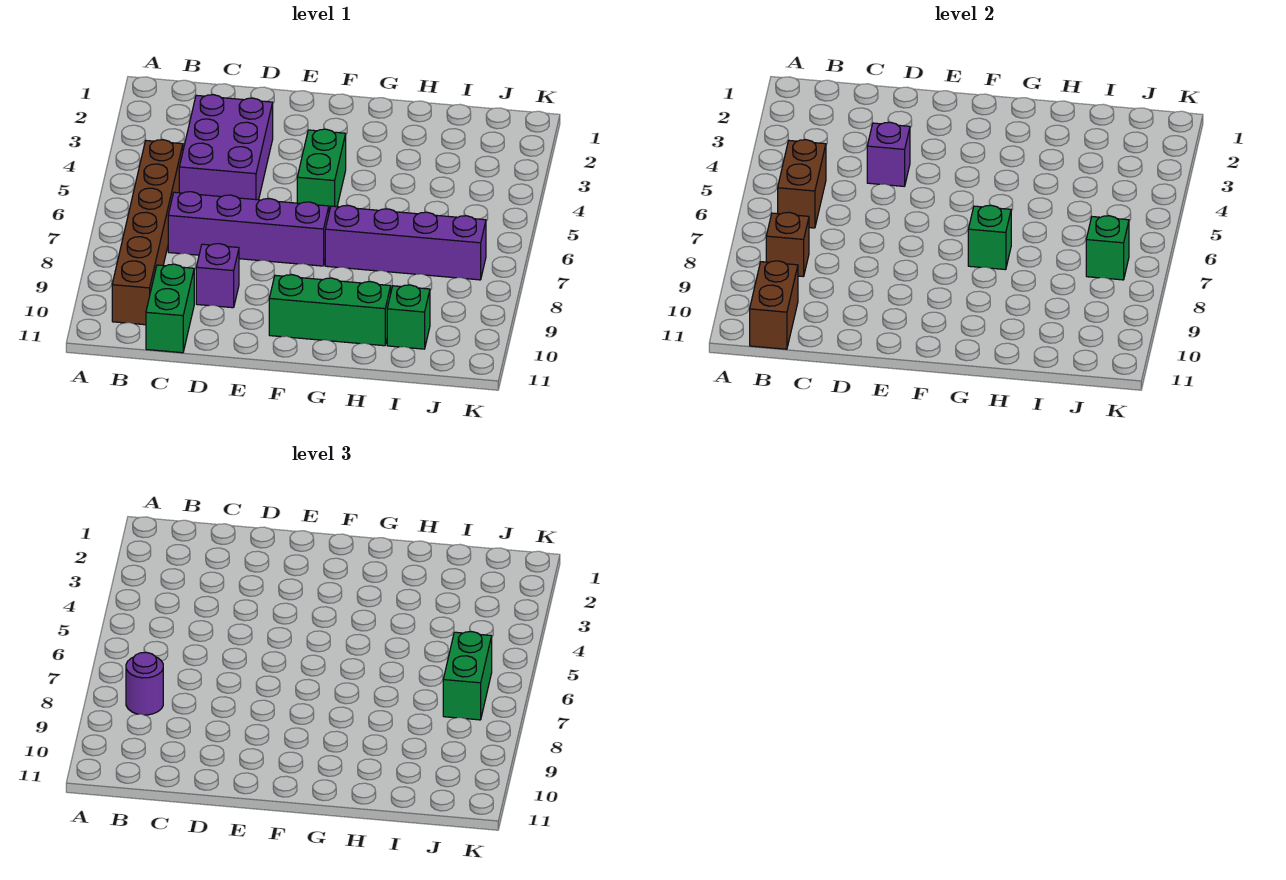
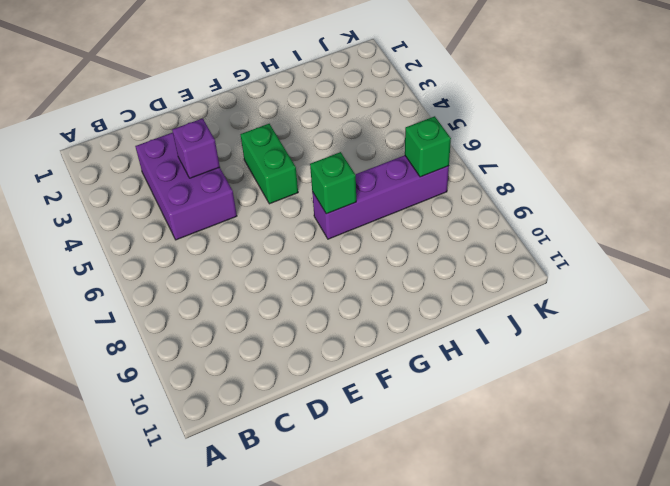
none -> brown 1x6 brick [112,140,183,325]
none -> purple 1x4 brick [168,192,329,266]
none -> green 1x2 brick [146,264,194,353]

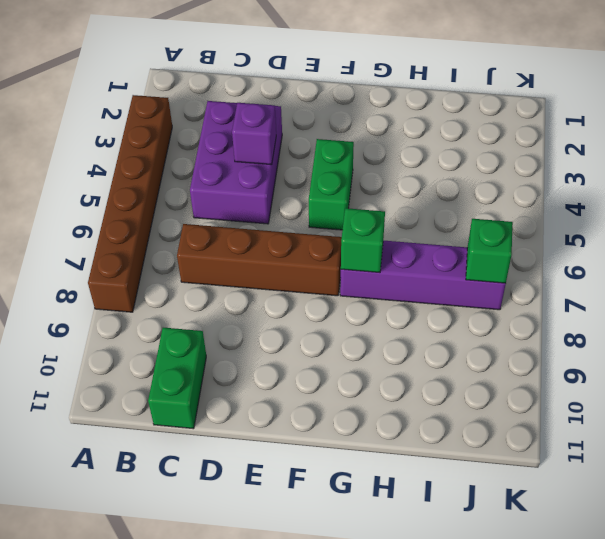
brown 1x6 brick [88,95,172,312] -> brown 1x6 brick moved to [112,140,183,325]
brown 1x4 brick [177,224,342,296] -> purple 1x4 brick [168,192,329,266]
none -> purple 1x1 brick [196,244,239,308]
none -> green 1x3 brick [269,275,391,346]
none -> green 1x1 brick [387,285,430,349]

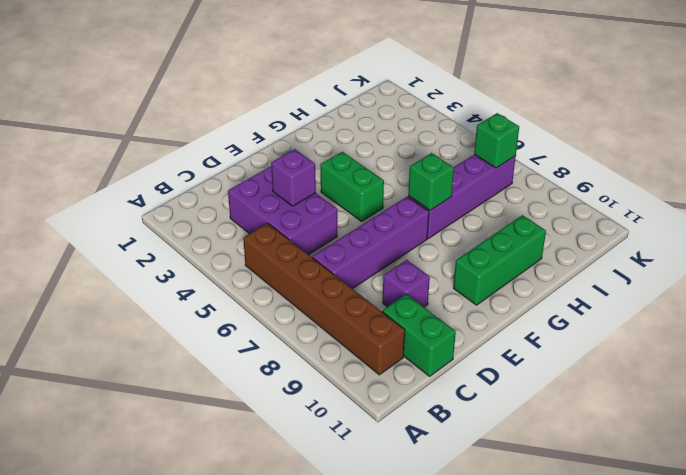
none -> green 1x1 brick [387,285,430,349]
none -> brown 1x2 brick [778,140,826,228]
none -> brown 1x1 brick [766,212,809,277]

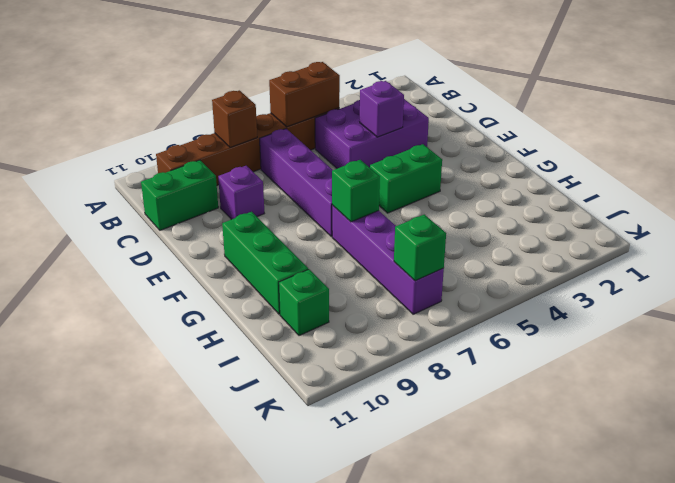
none -> brown 1x2 brick [750,261,798,349]
none -> purple 1x1 round brick [126,652,163,715]
none -> green 1x2 brick [443,632,492,720]

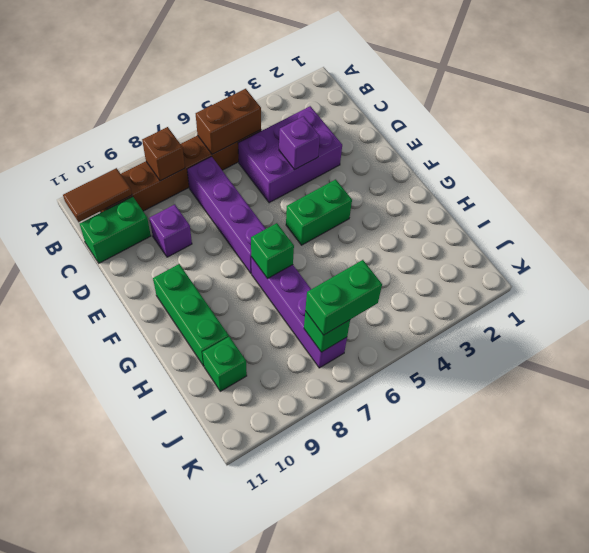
brown 1x2 tile [63,168,132,222] -> brown 1x2 brick [750,261,798,349]
none -> purple 1x1 round brick [126,652,163,715]

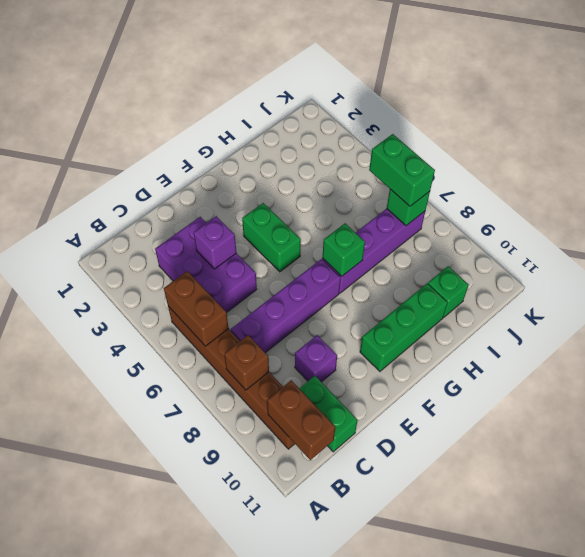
none -> purple 1x1 round brick [126,652,163,715]

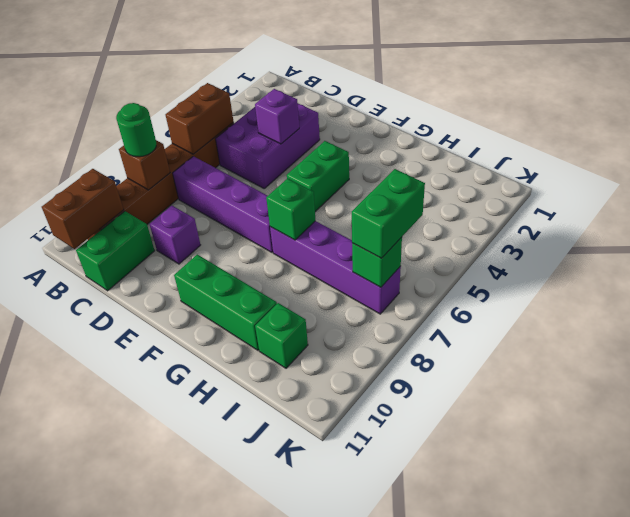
green 1x1 round brick [116,103,156,157] -> purple 1x1 round brick [126,652,163,715]

